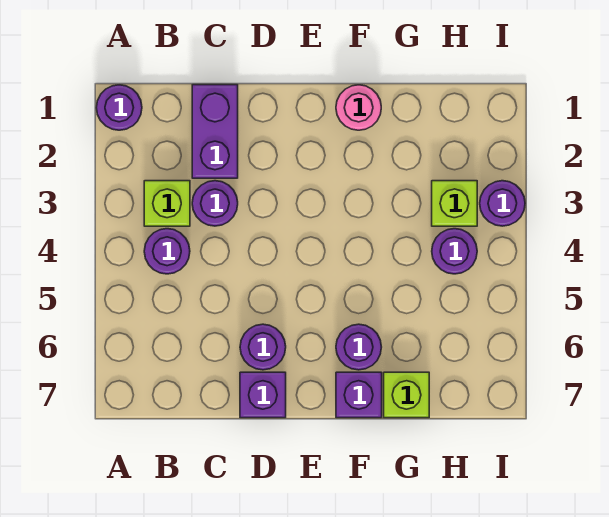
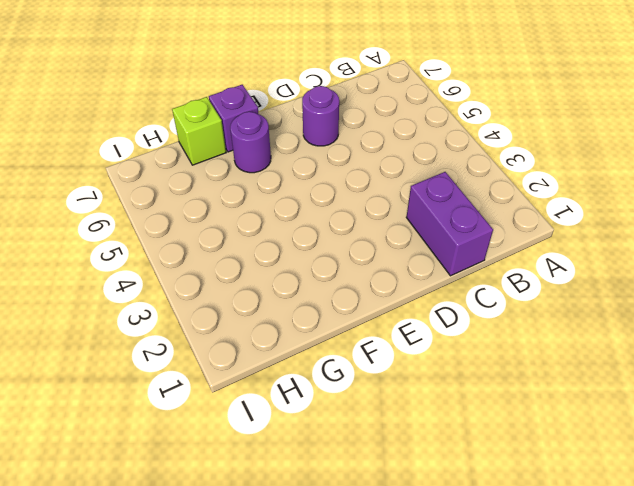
none -> purple 1x1 round brick [96,85,142,130]
none -> lime 1x1 brick [144,181,190,226]
none -> purple 1x1 round brick [144,229,190,274]

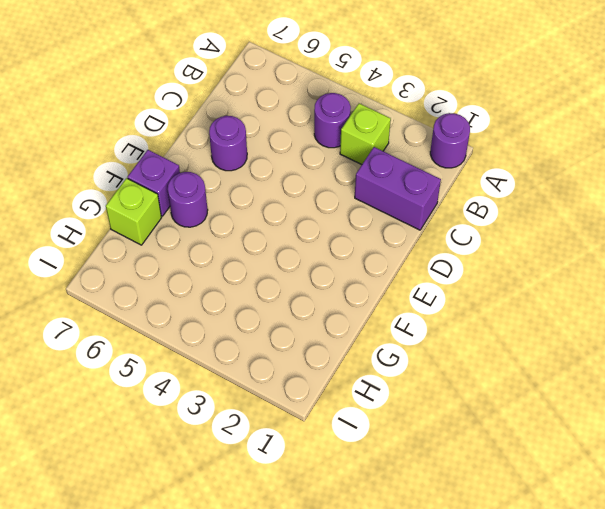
none -> purple 1x1 round brick [192,181,238,226]
none -> purple 1x1 brick [240,372,286,418]
none -> pink 1x1 round brick [336,85,381,130]

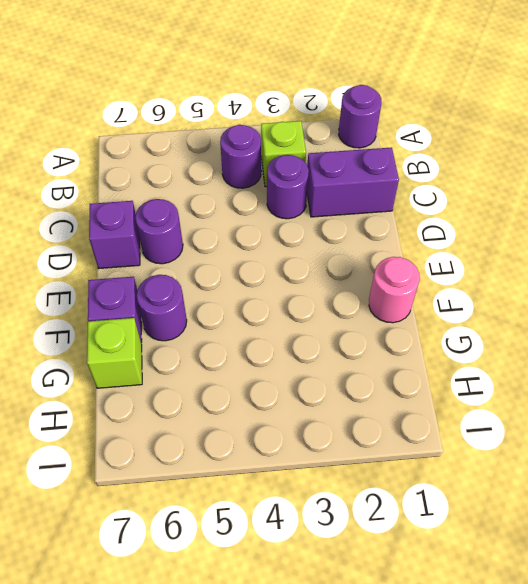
none -> lime 1x1 brick [432,181,477,226]
none -> purple 1x1 round brick [432,229,477,274]
none -> purple 1x1 round brick [480,181,525,226]

